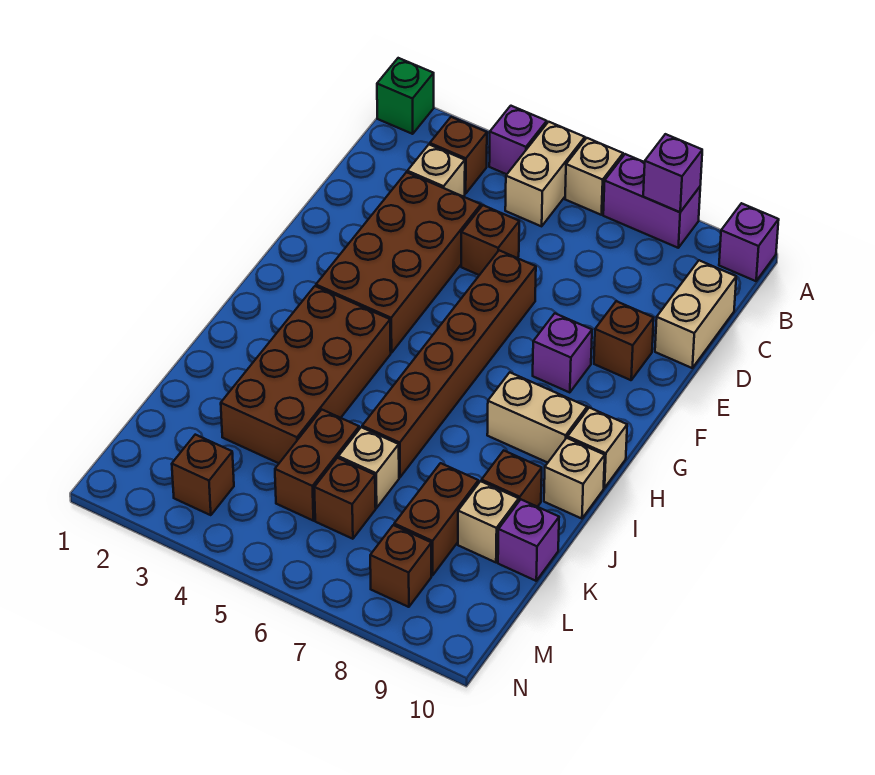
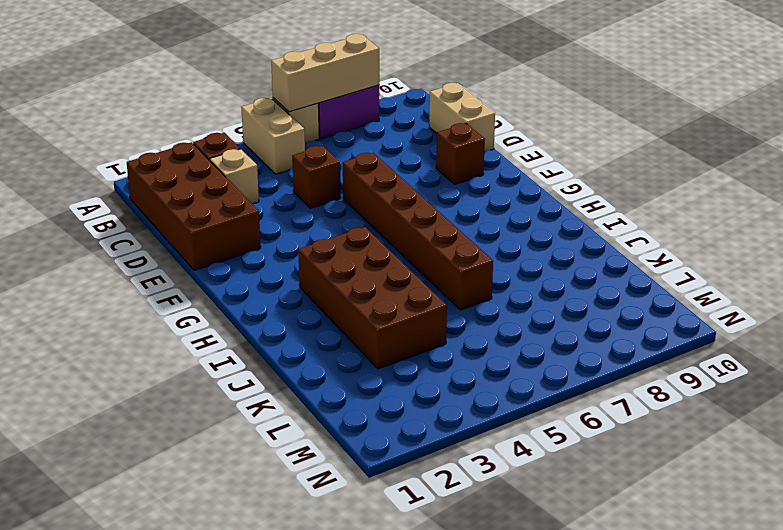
tan 1x3 brick [271,34,379,112] -> purple 1x1 brick [643,134,702,212]
brown 2x4 brick [127,143,261,270] -> brown 2x4 brick moved to [316,172,481,353]
none -> green 1x1 brick [377,58,434,134]
none -> purple 1x1 brick [489,106,547,174]
none -> purple 1x1 brick [719,203,779,281]

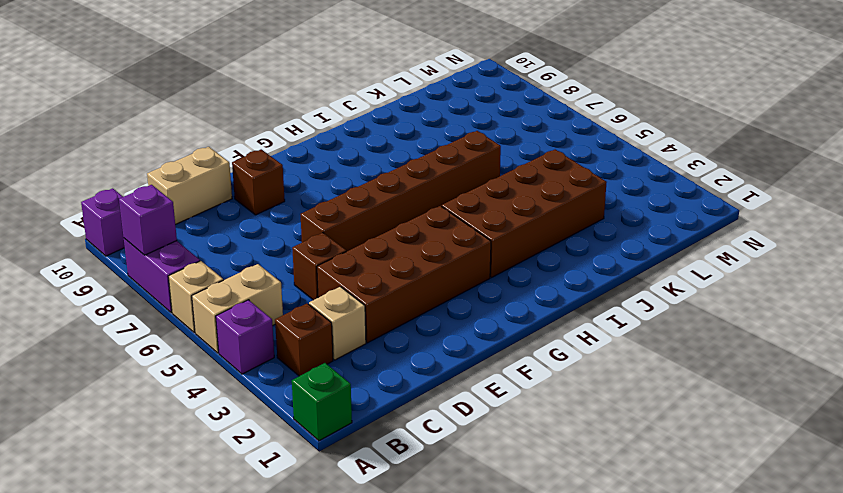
none -> purple 1x1 brick [533,313,592,393]
none -> tan 1x2 brick [487,372,587,463]
none -> tan 1x1 brick [568,408,627,488]

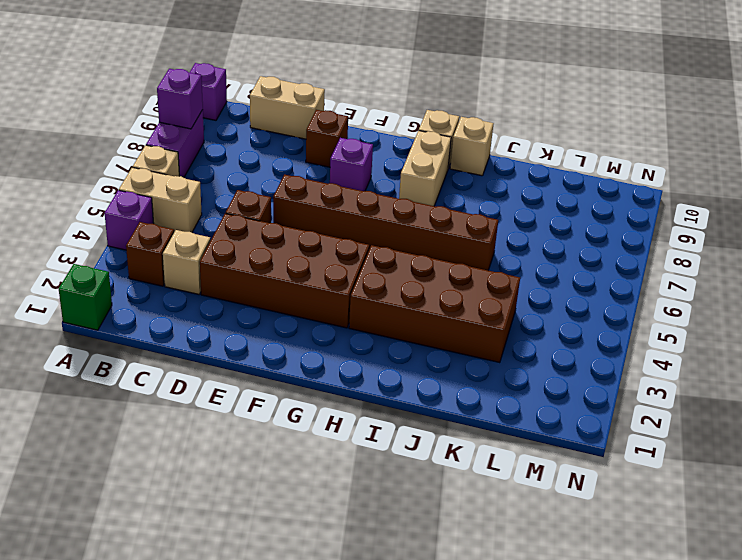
none -> brown 1x1 brick [482,451,542,507]
none -> brown 1x2 brick [275,410,359,521]
none -> tan 1x1 brick [338,427,399,508]

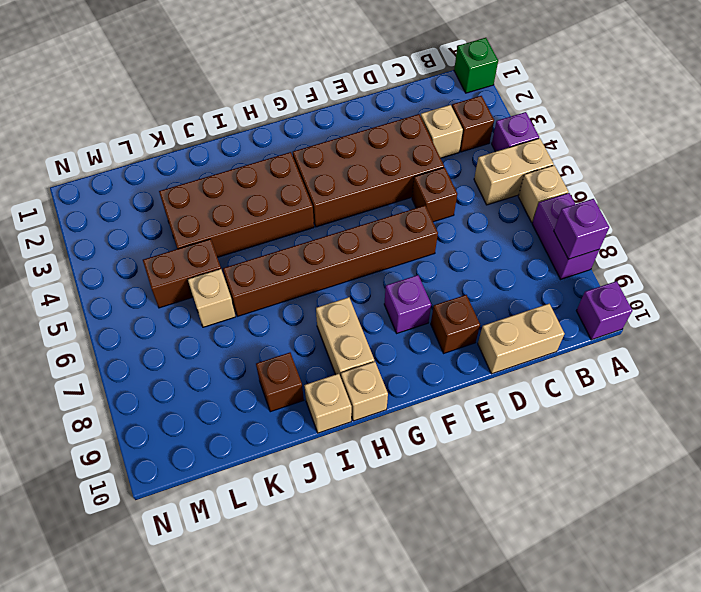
none -> brown 1x2 brick [394,463,478,575]
none -> tan 1x1 brick [458,481,519,562]
none -> purple 1x1 brick [498,500,559,581]

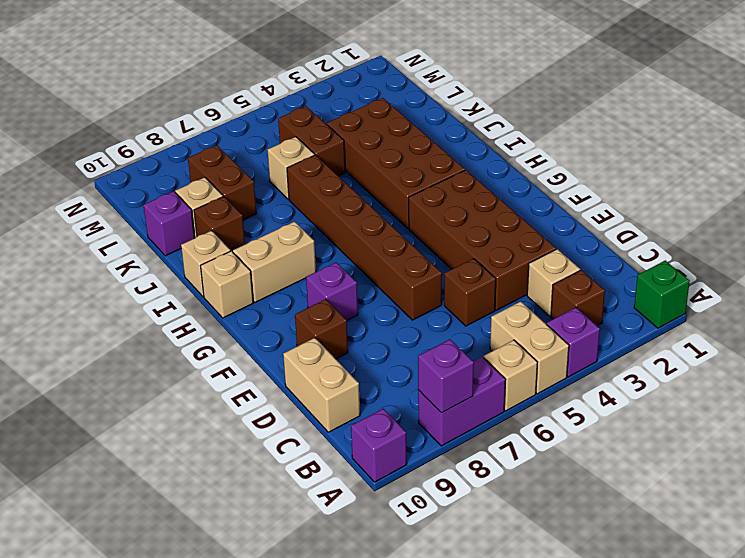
none -> brown 1x1 brick [314,458,376,539]
none -> brown 1x1 brick [172,435,234,515]
none -> brown 1x1 brick [370,525,431,607]

